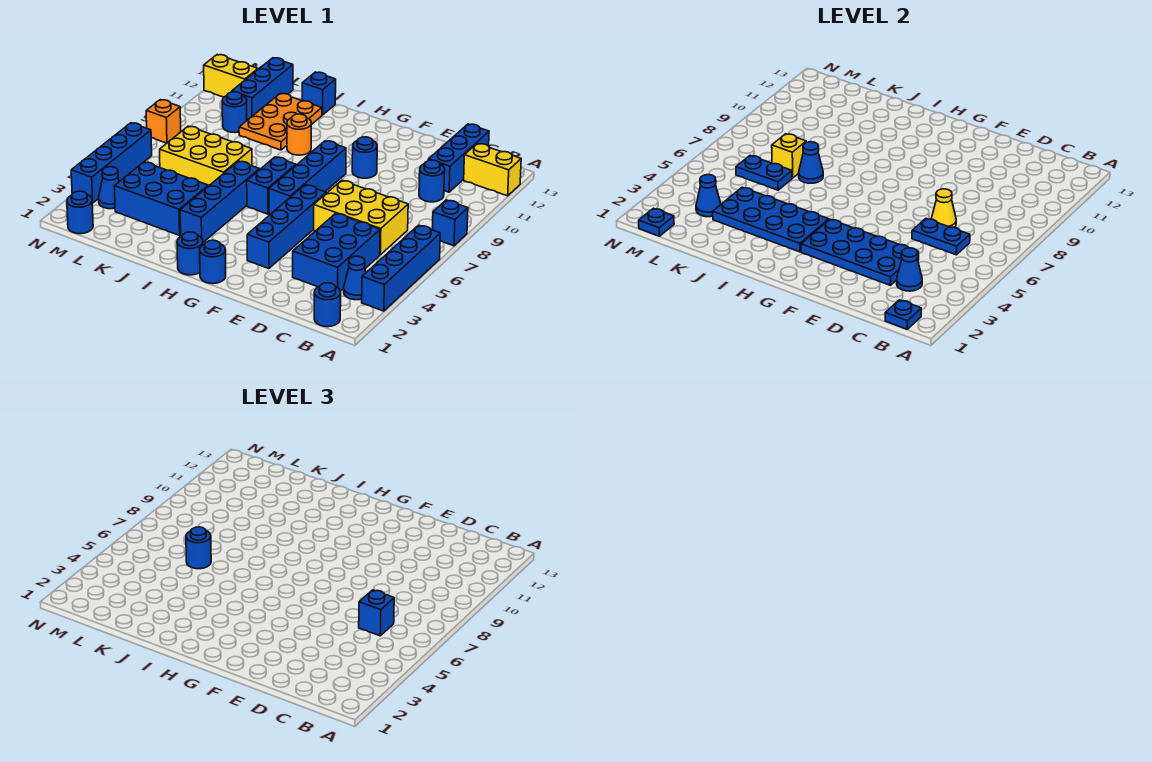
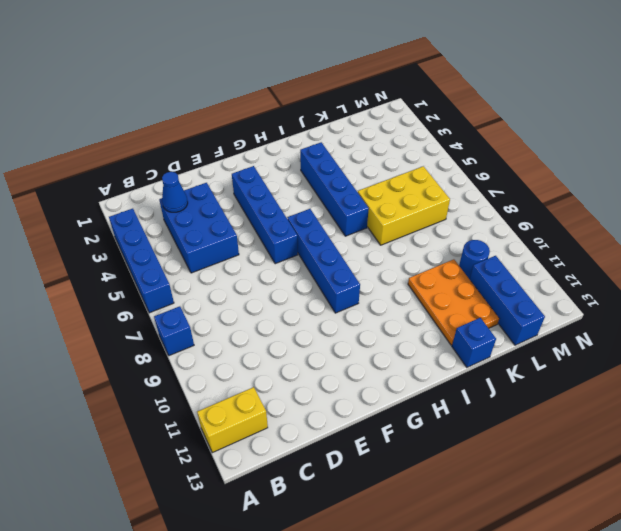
none -> blue 1x1 round brick [314,283,341,327]
none -> blue 1x1 cone [344,256,366,300]
none -> yellow 2x3 brick [314,180,408,255]
none -> blue 1x1 round brick [419,160,445,202]

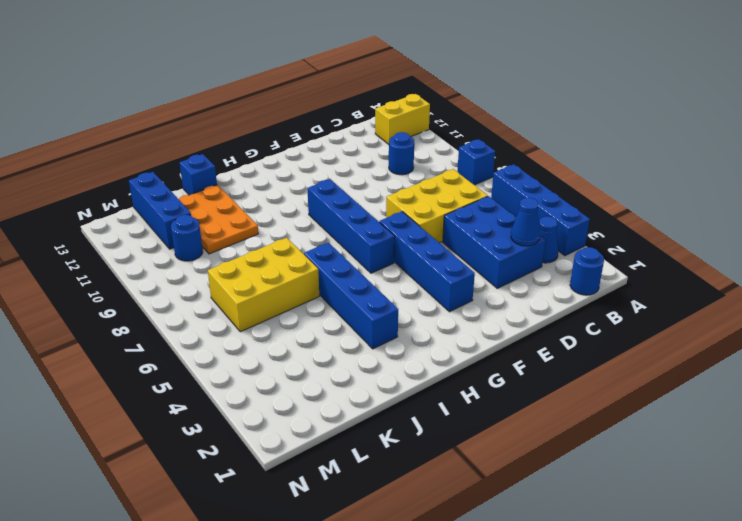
none -> blue 1x3 brick [428,124,489,192]
none -> blue 1x1 round brick [352,137,377,178]
none -> blue 1x1 round brick [200,240,226,284]
none -> blue 1x1 round brick [177,232,203,275]

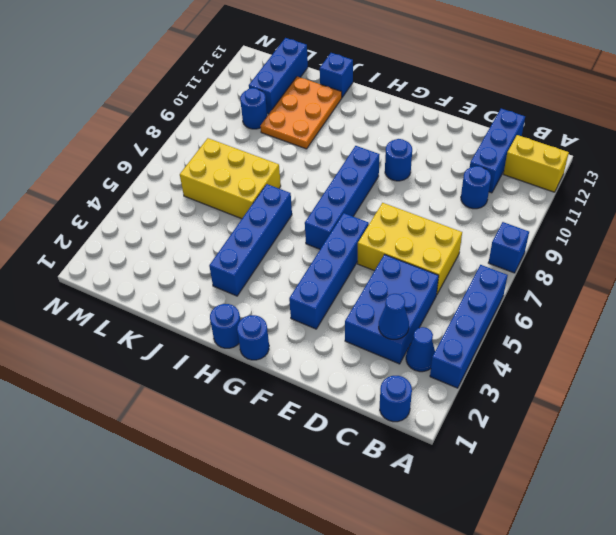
none -> blue 1x2 brick [247,157,296,214]
none -> orange 1x1 round brick [287,114,311,155]
none -> blue 2x3 brick [114,162,208,235]
none -> blue 1x1 round brick [67,191,93,234]

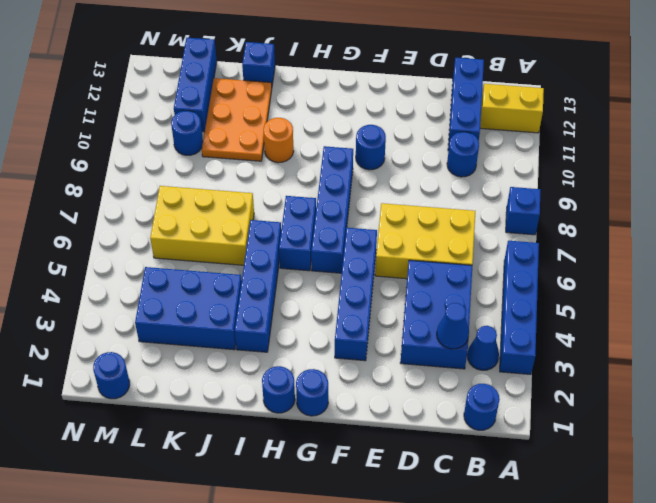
none -> blue 1x1 cone [98,167,119,209]
none -> yellow 1x2 brick [204,55,258,97]
none -> blue 1x4 brick [71,123,152,203]
none -> orange 1x1 brick [146,100,181,143]

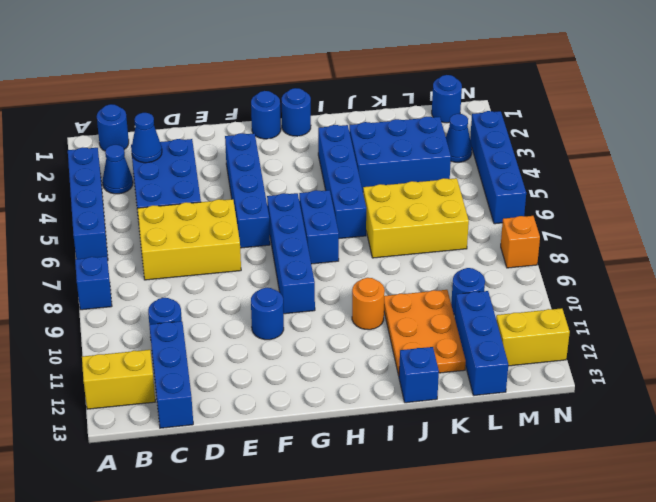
none -> blue 1x1 plate [885,300,921,329]
none -> blue 1x2 plate [912,219,970,255]
none -> blue 2x4 plate [801,219,919,285]
none -> yellow 1x1 cone [931,189,956,228]

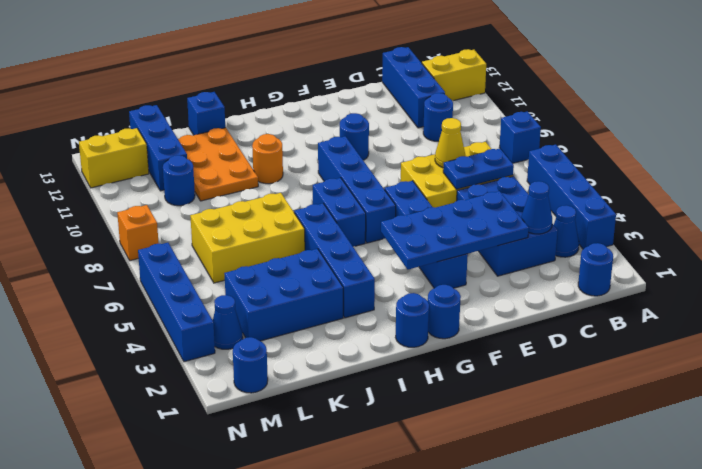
none -> blue 1x1 plate [885,300,921,329]
none -> blue 2x4 plate [713,187,829,252]
none -> blue 1x1 cone [799,142,823,183]
none -> blue 1x2 plate [736,156,792,190]

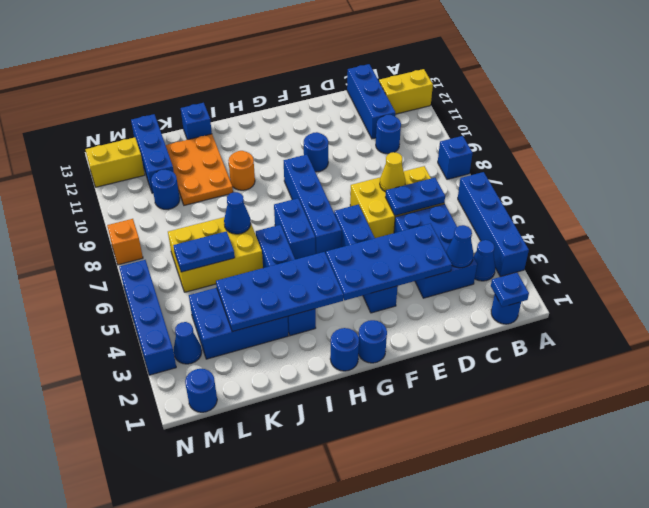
none -> yellow 1x1 brick [772,134,806,178]
none -> blue 1x1 cone [696,174,721,217]
none -> blue 1x1 plate [639,208,674,236]
none -> blue 1x1 brick [359,590,394,636]

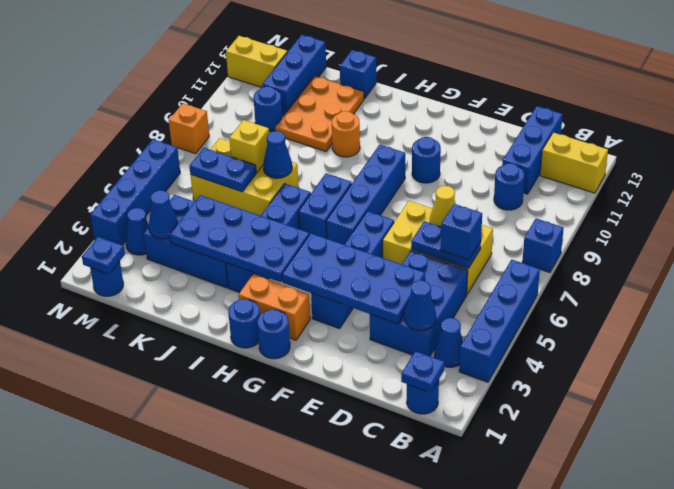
orange 1x2 brick [239,274,310,340] -> none
none -> blue 1x1 round brick [186,527,211,569]

